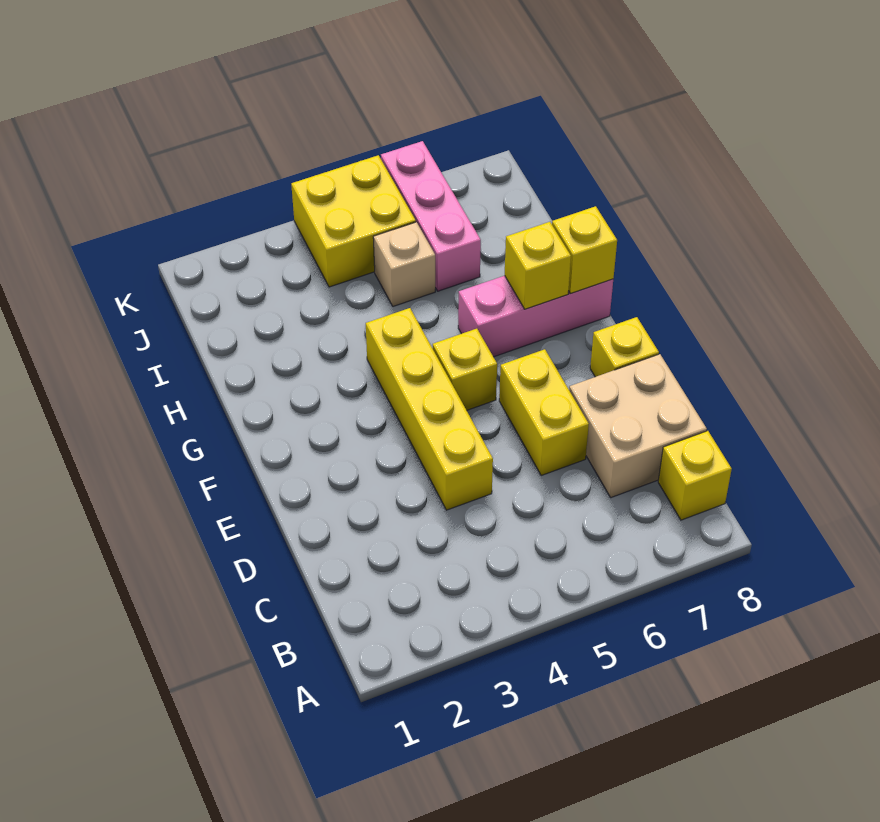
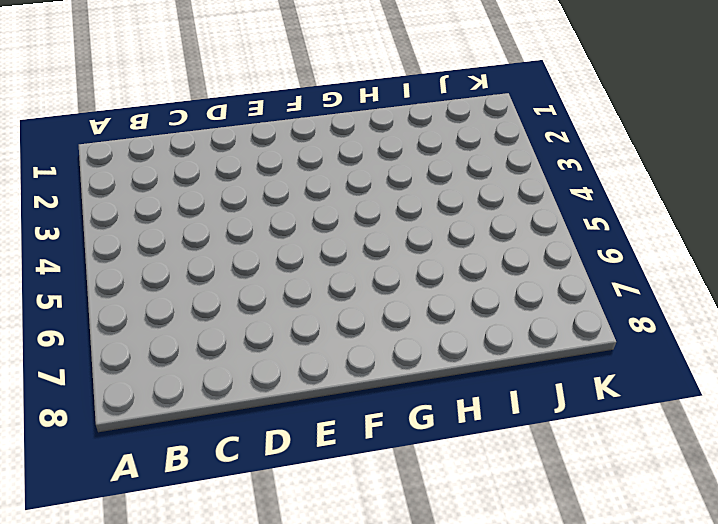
none -> yellow 1x1 brick [658,431,732,520]
none -> tan 2x2 brick [569,354,707,498]
none -> yellow 1x4 brick [366,308,493,510]

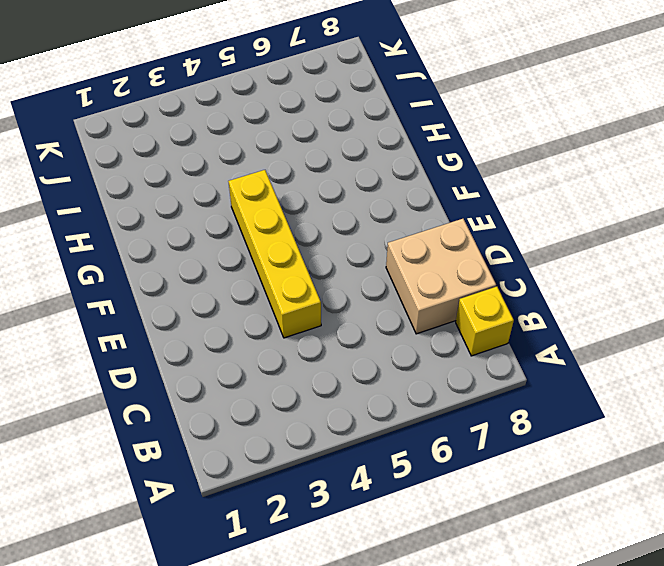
none -> yellow 1x2 brick [499,349,589,475]
none -> yellow 1x1 brick [590,317,659,377]
none -> yellow 1x1 brick [433,329,497,410]

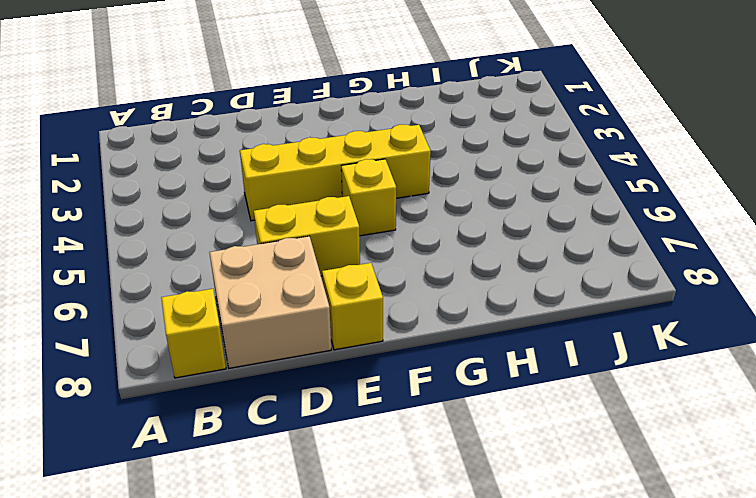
none -> pink 1x3 brick [458,276,613,357]
none -> tan 1x1 brick [373,222,435,306]
none -> pink 1x3 brick [381,141,481,291]

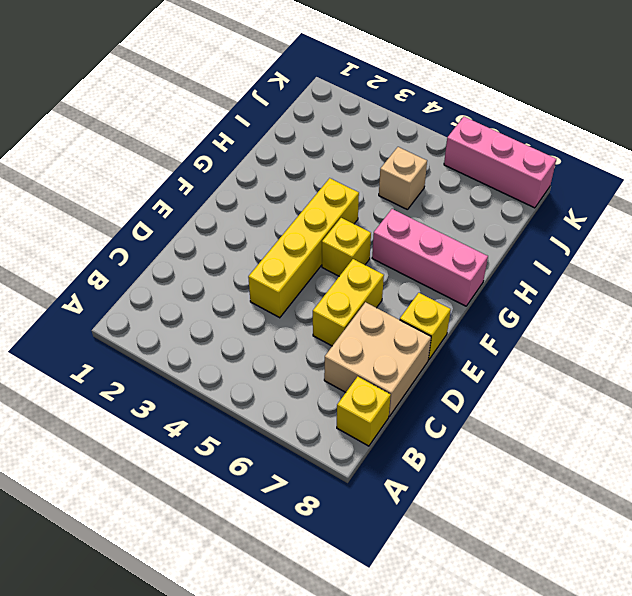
pink 1x3 brick [444,117,556,208] -> pink 1x3 brick turned to [381,141,481,291]
none -> yellow 2x2 brick [291,155,416,287]
none -> yellow 1x1 brick [505,222,571,309]
none -> yellow 1x1 brick [552,206,617,293]

